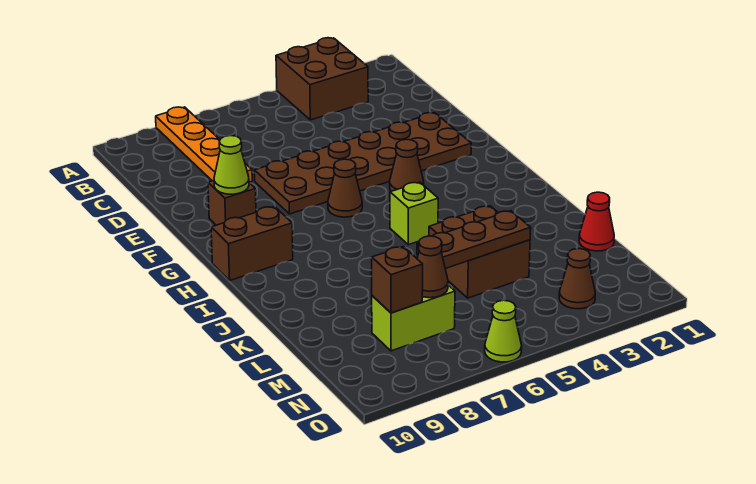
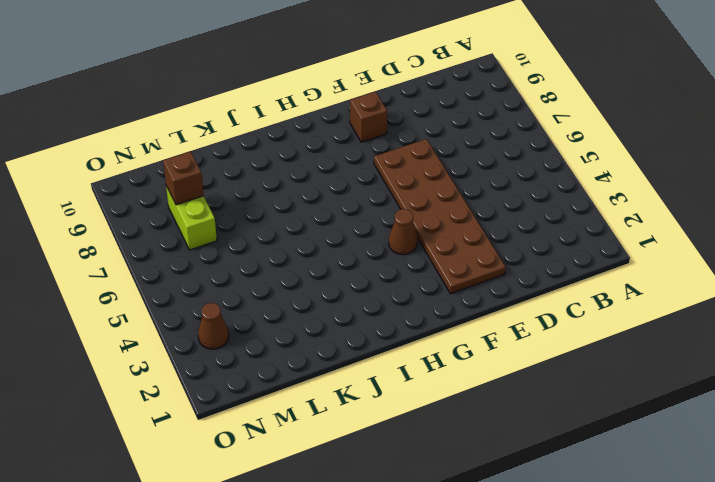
none -> brown 2x2 brick [276,38,368,120]
none -> orange 1x4 plate [156,107,252,182]
none -> brown 1x1 cone [328,159,362,217]

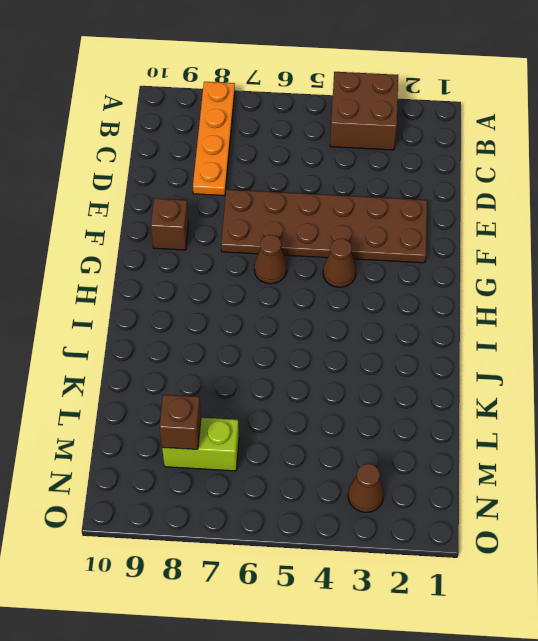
none -> brown 1x2 brick [211,206,293,280]
none -> lime 1x1 brick [390,182,438,245]
none -> brown 2x2 brick [429,206,530,298]

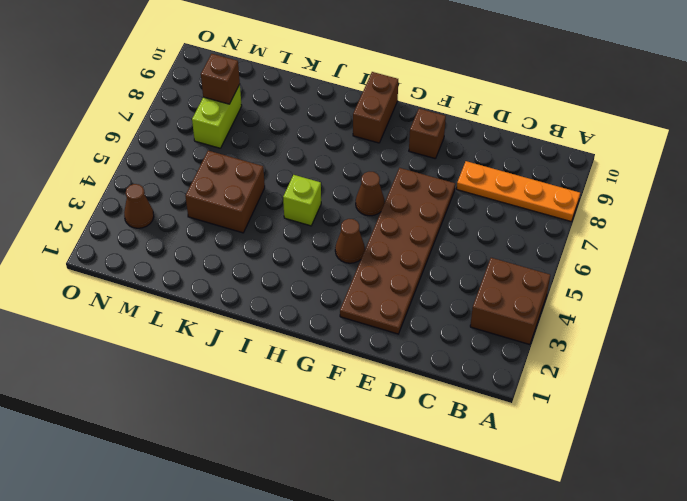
none -> red 1x1 cone [579,192,614,251]
none -> lime 1x1 cone [485,300,522,362]
none -> lime 1x1 cone [214,136,249,194]

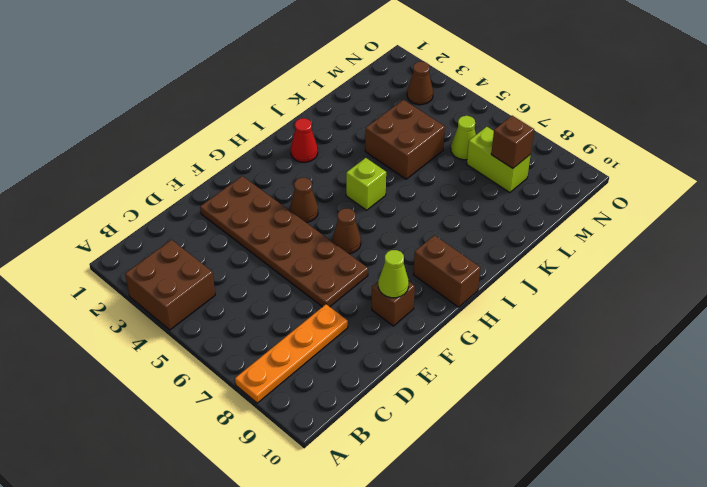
red 1x1 cone [291,118,318,162] -> red 1x1 cone moved to [579,192,614,251]
lime 1x1 cone [451,116,476,160] -> lime 1x1 cone moved to [485,300,522,362]
none -> brown 1x3 plate [417,211,531,269]
none -> brown 1x1 cone [417,236,448,298]

